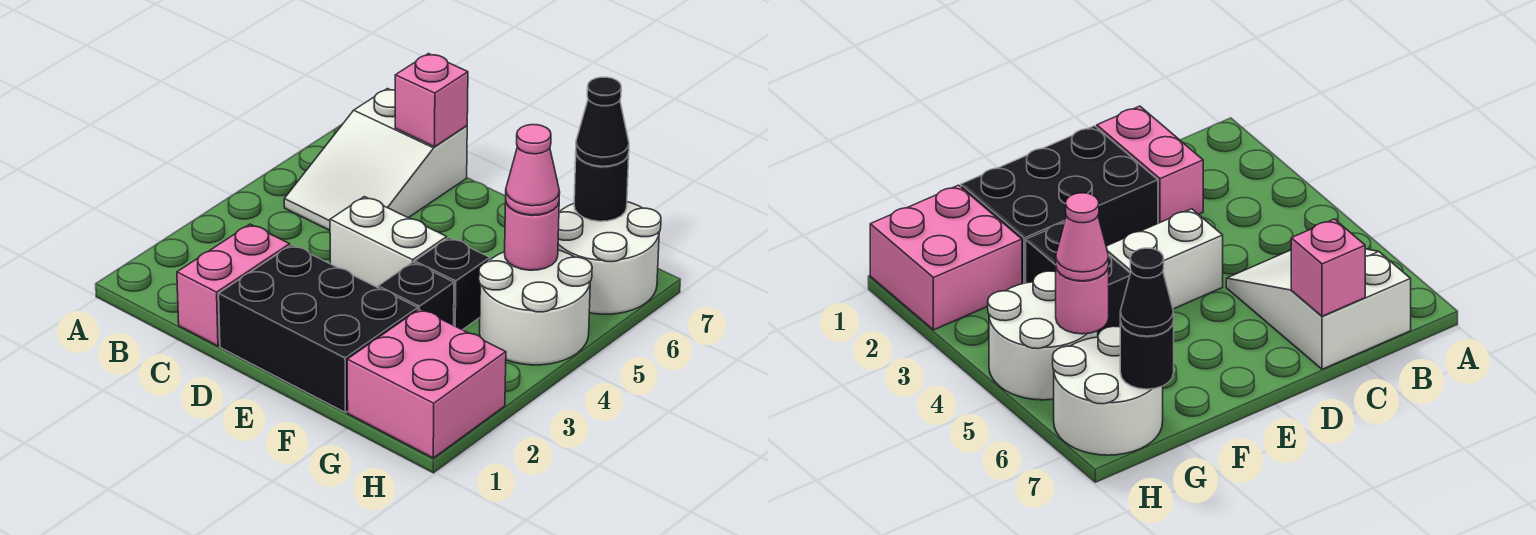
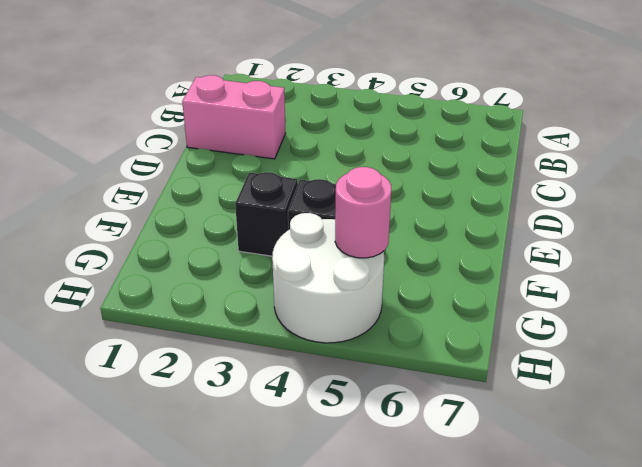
none -> white 2x3 slope [284,89,467,230]
none -> black 2x3 brick [219,245,418,412]
none -> white 1x2 brick [330,197,447,288]

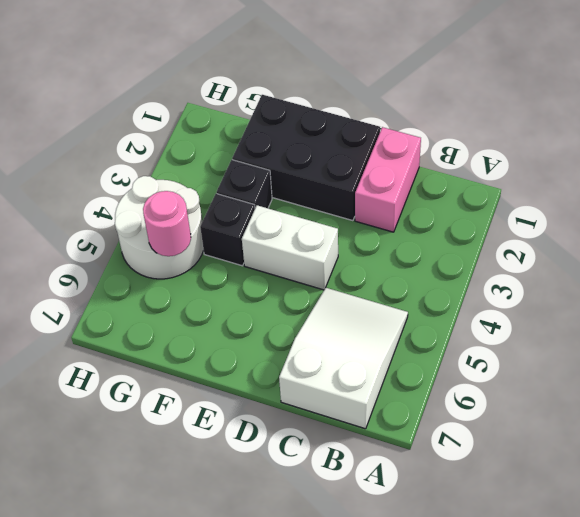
none -> pink 2x2 brick [347,309,506,458]
none -> white 2x2 round brick [558,202,661,314]
none -> pink 1x1 brick [395,54,468,147]

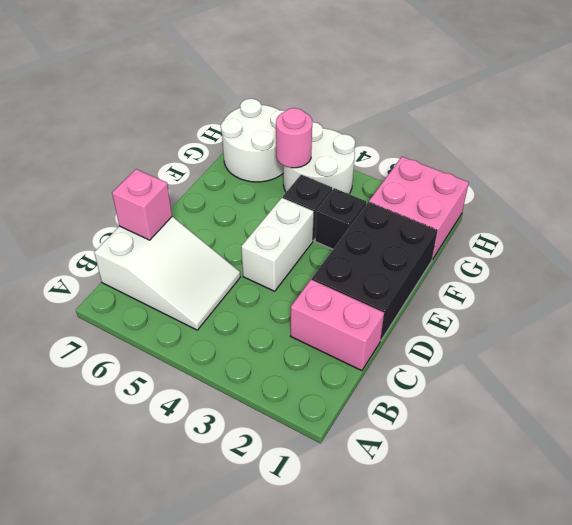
none -> black 1x1 round brick [574,154,629,221]
none -> pink 1x1 cone [506,125,560,215]
none -> black 1x1 cone [576,77,629,166]

